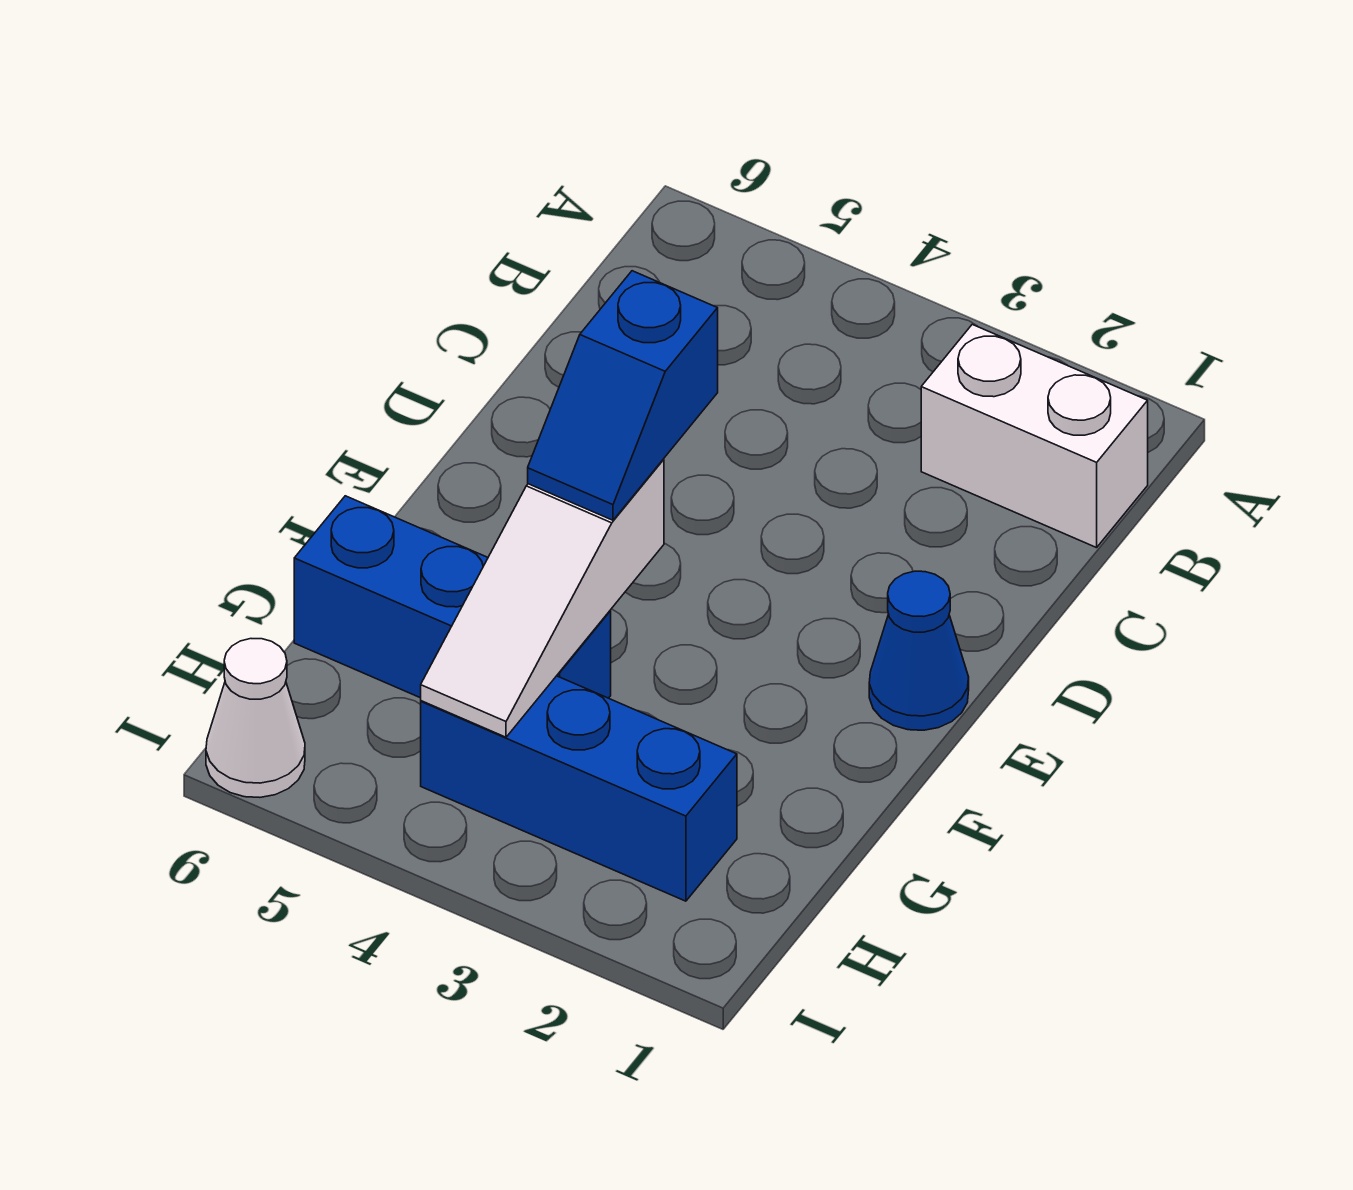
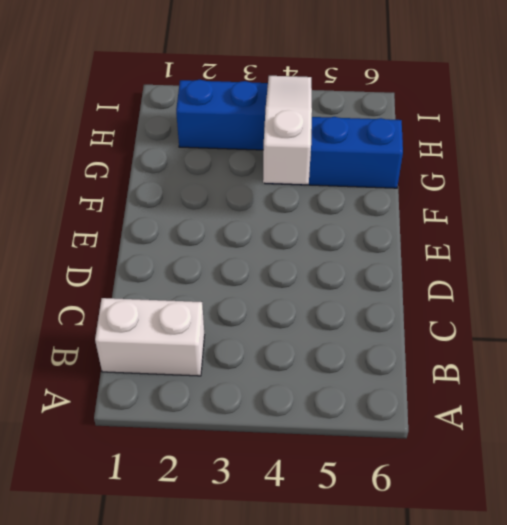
none -> blue 1x1 cone [869,571,969,730]
none -> white 1x1 cone [206,639,305,797]

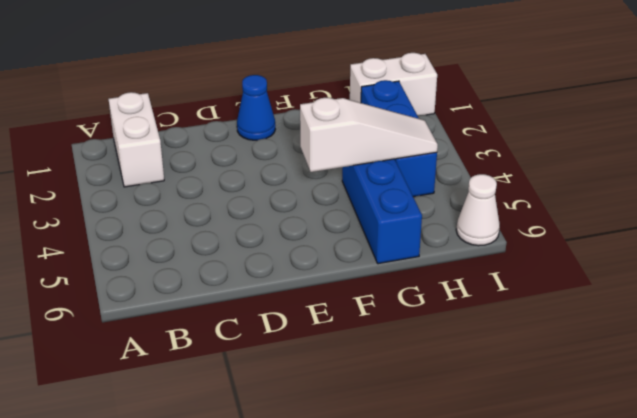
white 1x2 brick [350,53,437,116] -> none
none -> blue 1x2 slope [528,271,718,520]

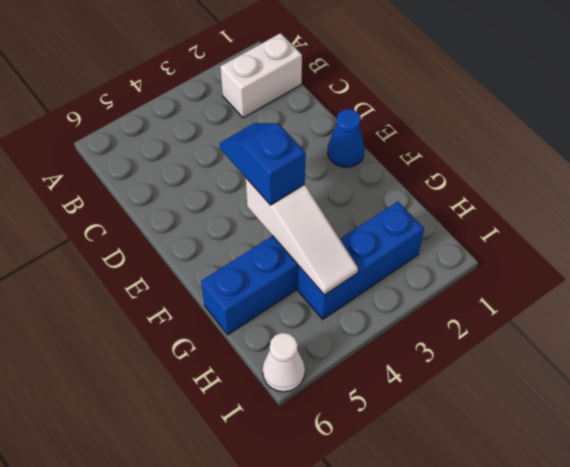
blue 1x2 slope [220,123,306,205] -> blue 1x2 slope turned to [528,271,718,520]

